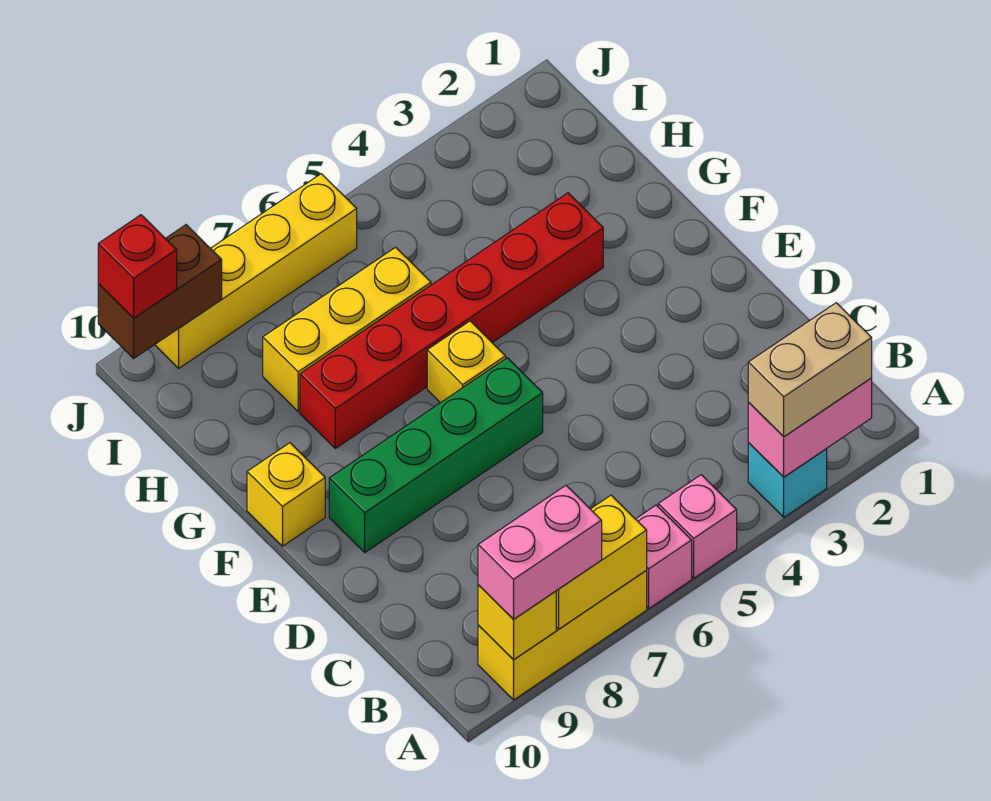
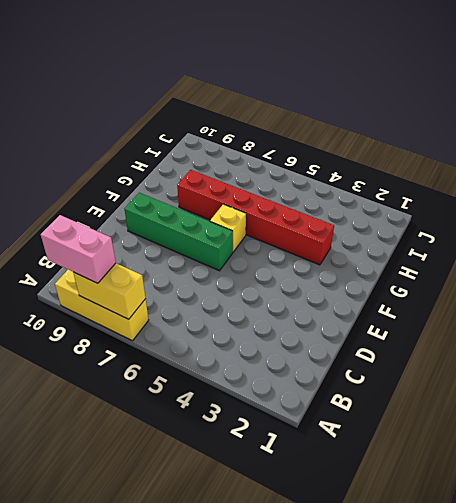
none -> cyan 1x1 brick [748,443,827,517]
none -> pink 1x1 brick [658,475,737,578]
none -> pink 1x1 brick [636,505,692,609]

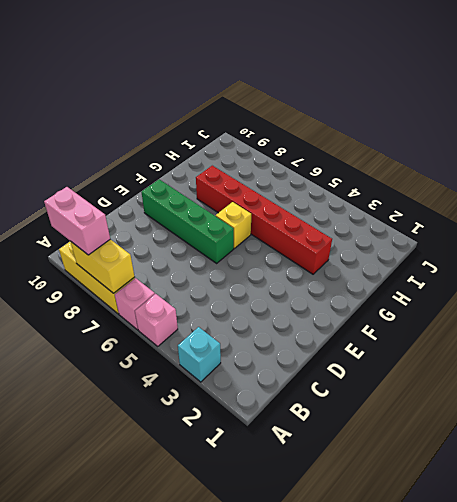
none -> yellow 1x1 brick [247,443,325,546]
none -> yellow 1x3 brick [263,247,431,412]
none -> yellow 1x4 brick [155,174,357,368]

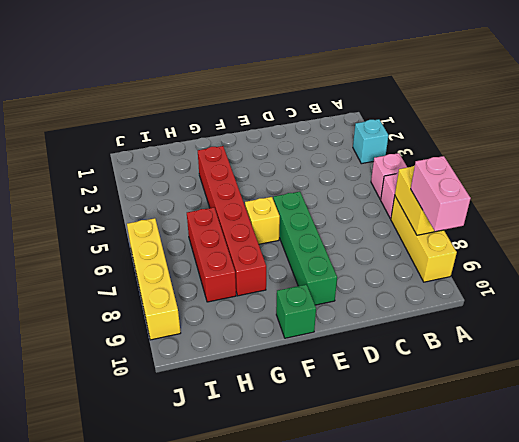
green 1x1 brick [276,284,316,338] -> yellow 1x1 brick [247,443,325,546]
red 1x3 brick [187,208,236,302] -> yellow 1x3 brick [263,247,431,412]
none -> pink 1x2 brick [748,378,872,477]
none -> yellow 1x1 brick [478,585,556,659]
none -> brown 1x2 brick [98,225,222,358]

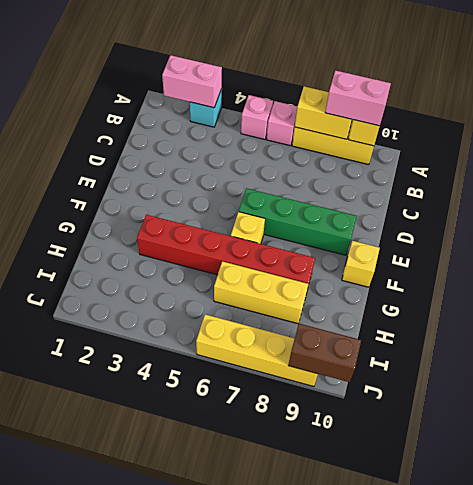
none -> tan 1x2 brick [748,303,872,437]
none -> red 1x1 brick [98,215,177,318]

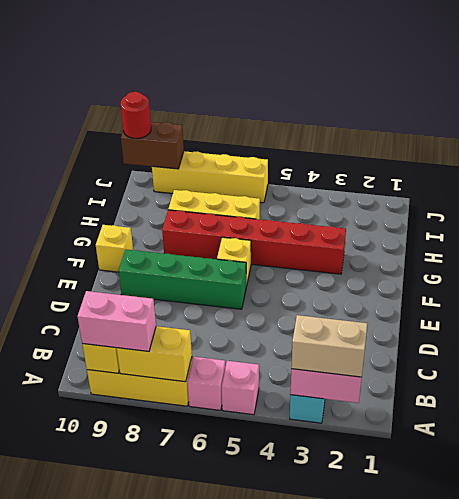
red 1x1 round brick [121,92,151,138] -> red 1x1 brick [98,215,177,318]

